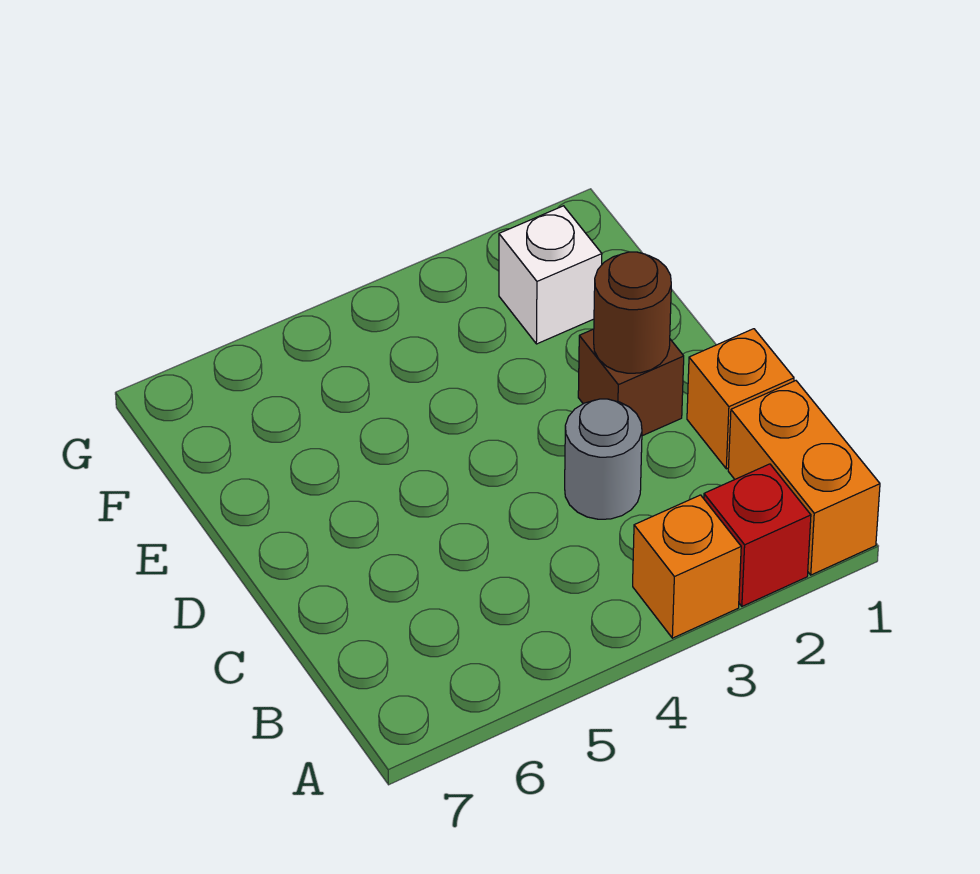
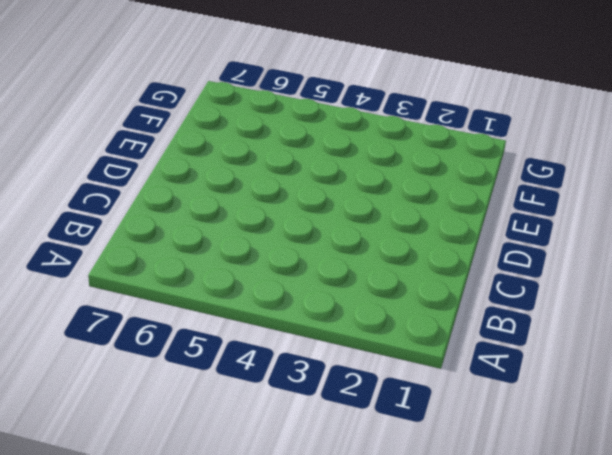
none -> orange 1x2 brick [728,381,880,575]
none -> red 1x1 brick [704,464,811,606]

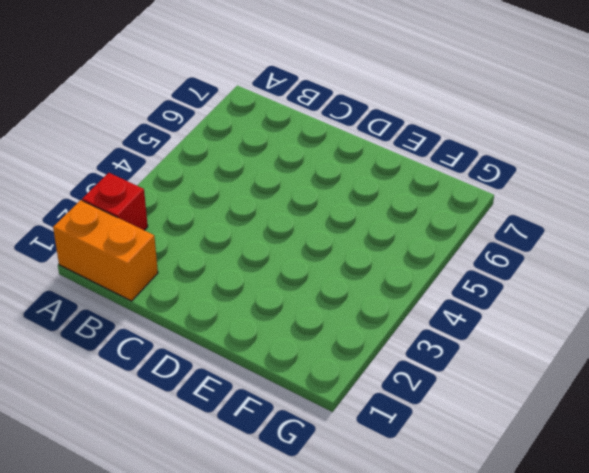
none -> orange 1x1 brick [633,495,741,638]
none -> orange 1x1 brick [687,329,794,469]

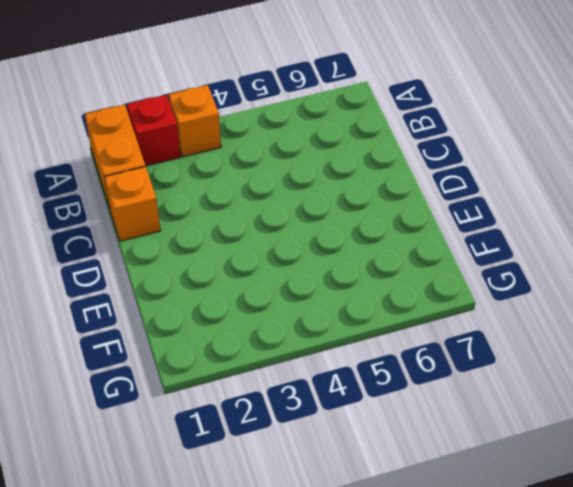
none -> grey 1x1 round brick [565,399,642,519]
none -> brown 1x1 brick [578,329,684,436]

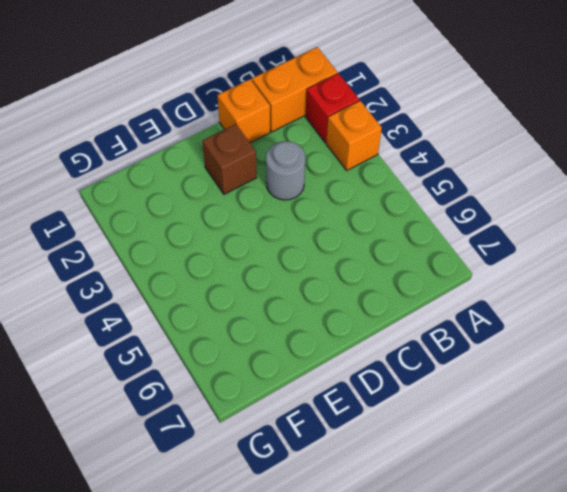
none -> white 1x1 brick [499,206,602,344]
none -> brown 1x1 round brick [594,252,671,373]

